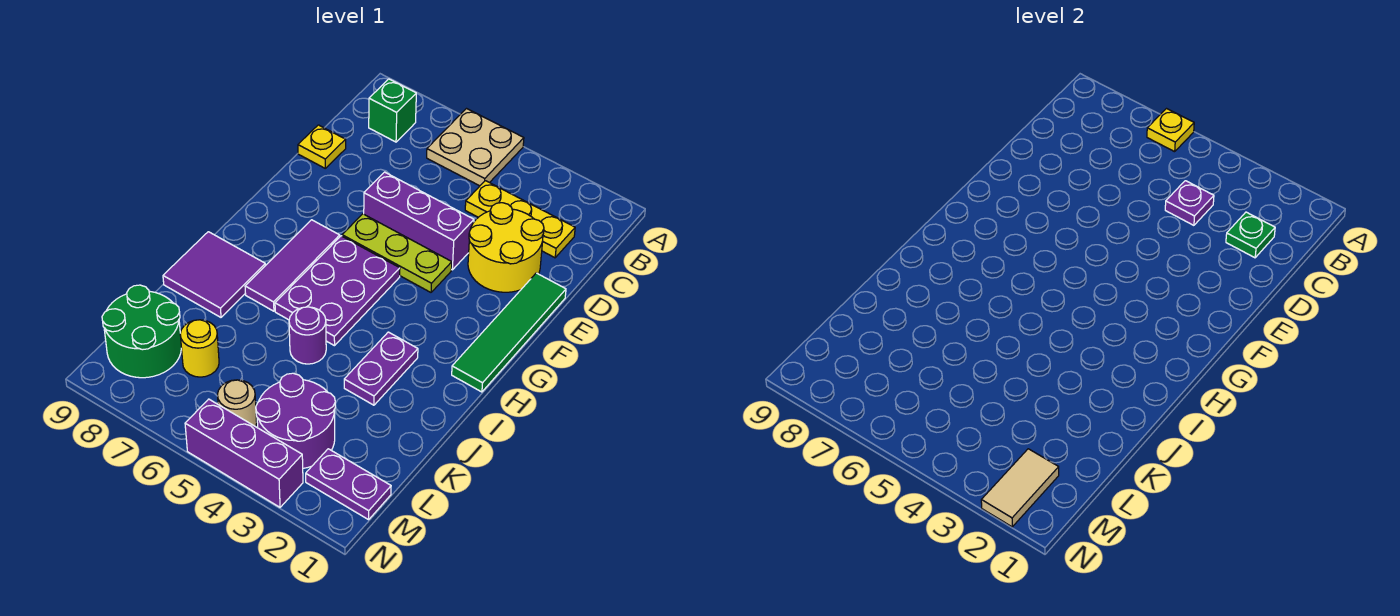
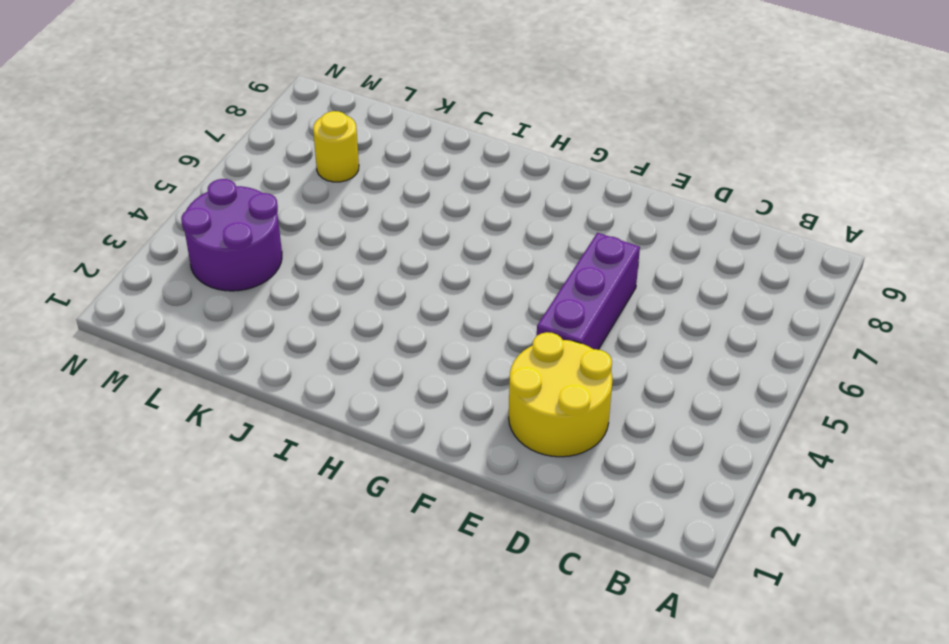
none -> tan 2x2 plate [427,109,524,186]
none -> green 1x1 brick [369,79,416,142]
none -> yellow 1x3 plate [465,181,575,258]

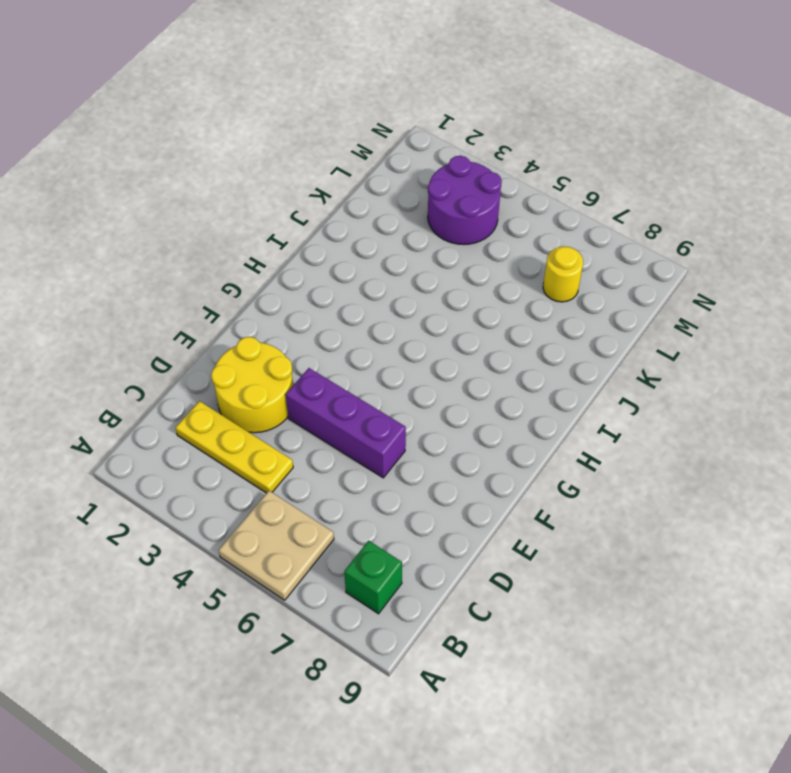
none -> yellow 1x1 plate [298,125,346,168]
none -> green 1x4 tile [452,273,566,392]
none -> lime 1x3 plate [342,214,452,292]

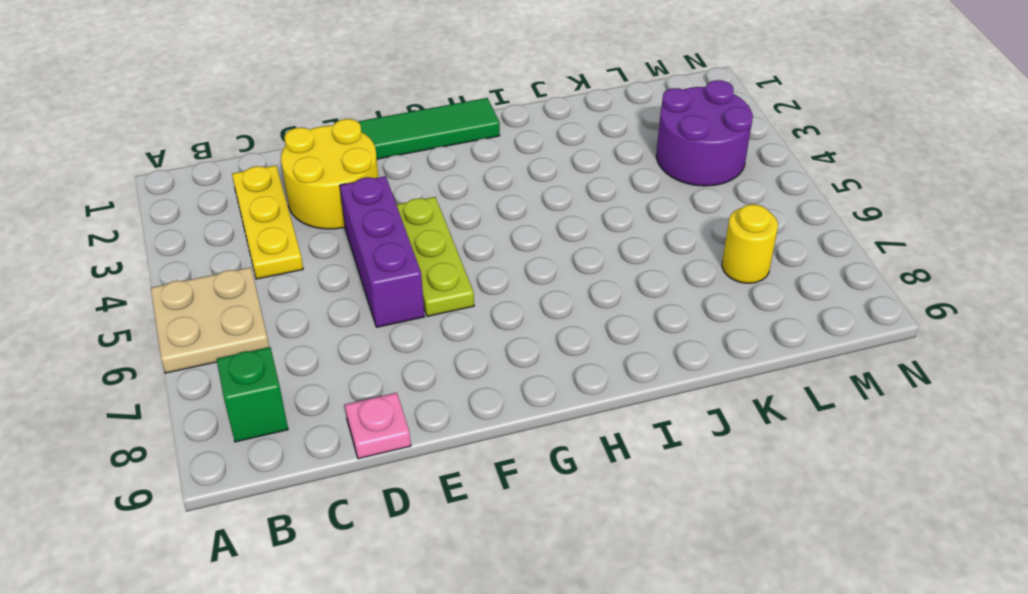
pink 1x1 plate [345,393,411,459] -> yellow 1x1 plate [298,125,346,168]
none -> purple 2x3 plate [275,236,400,346]
none -> purple 1x3 tile [245,220,340,311]
none -> purple 1x2 plate [344,332,418,405]

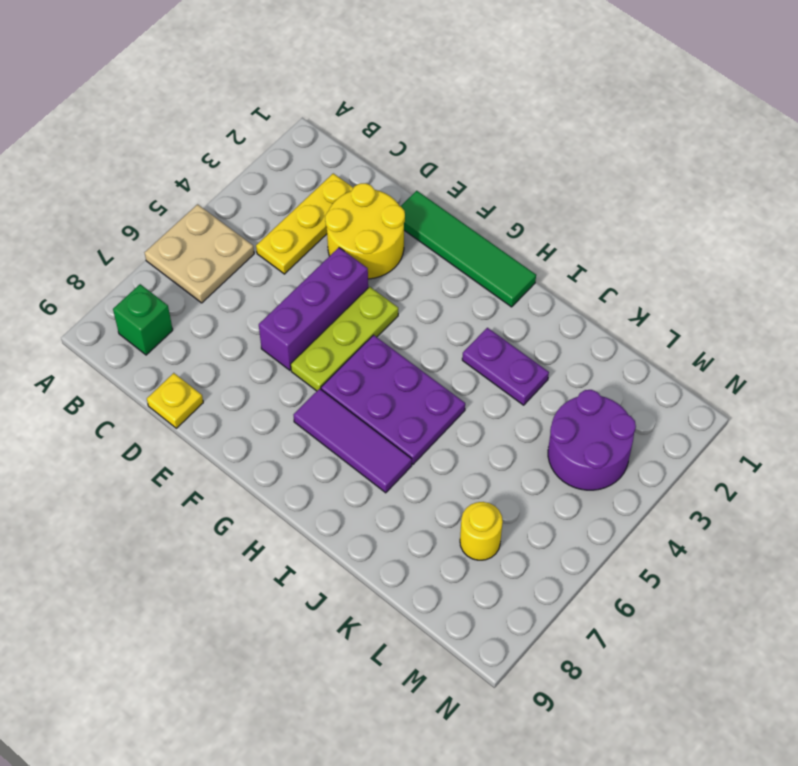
none -> purple 2x2 tile [163,232,266,317]
none -> purple 1x1 round brick [289,307,326,364]
none -> green 2x2 round brick [102,285,181,378]

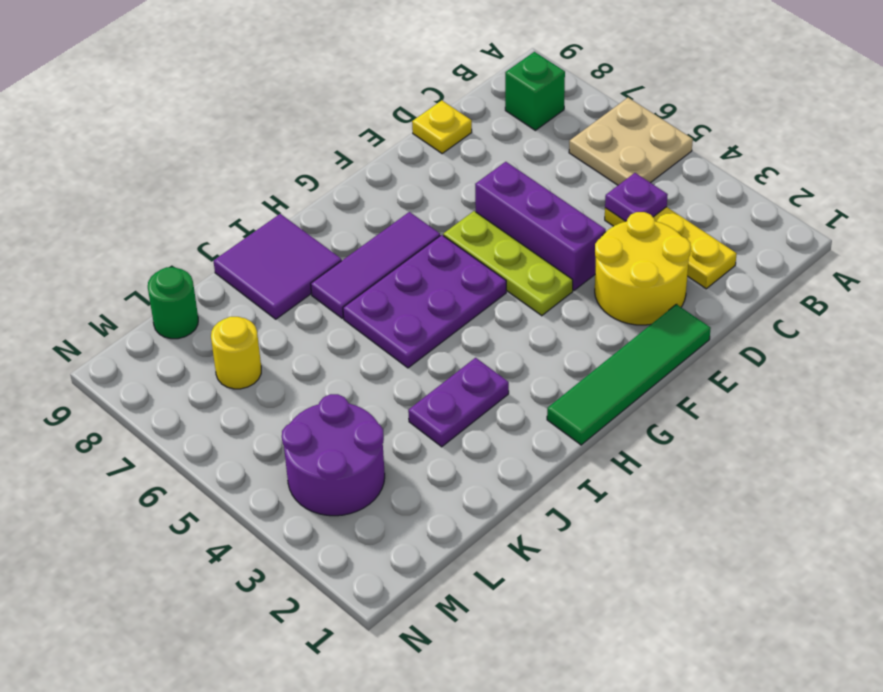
green 1x1 round brick [148,267,198,339] -> green 2x2 round brick [102,285,181,378]
none -> purple 1x1 round brick [289,307,326,364]
none -> purple 1x2 plate [306,449,391,520]
none -> tan 1x1 round brick [218,380,257,427]

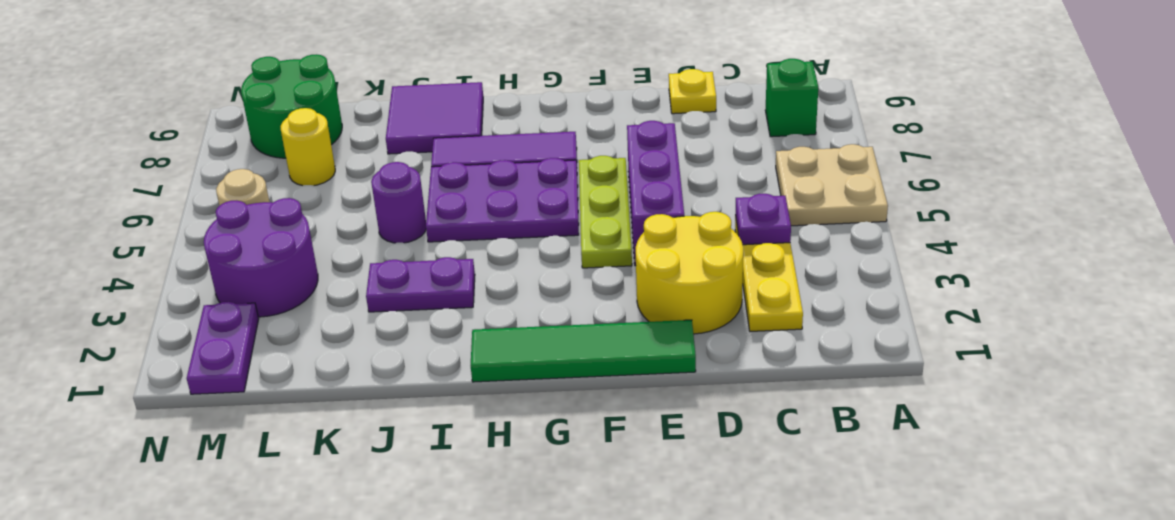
none -> purple 1x3 brick [185,399,303,507]
none -> yellow 1x1 plate [1147,109,1194,152]
none -> green 1x1 plate [1226,212,1275,258]

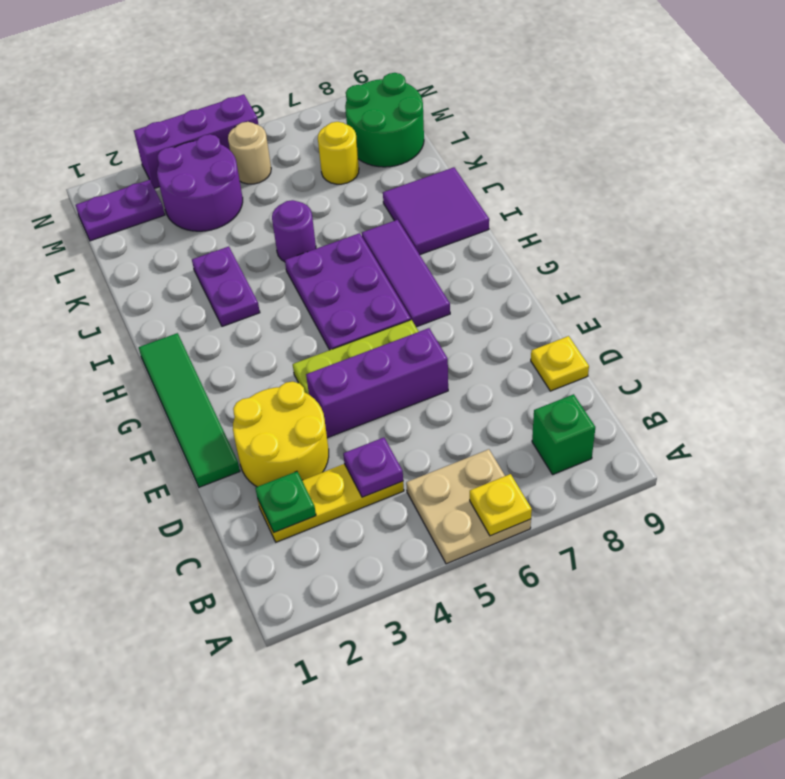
none -> tan 1x2 tile [981,449,1059,527]

